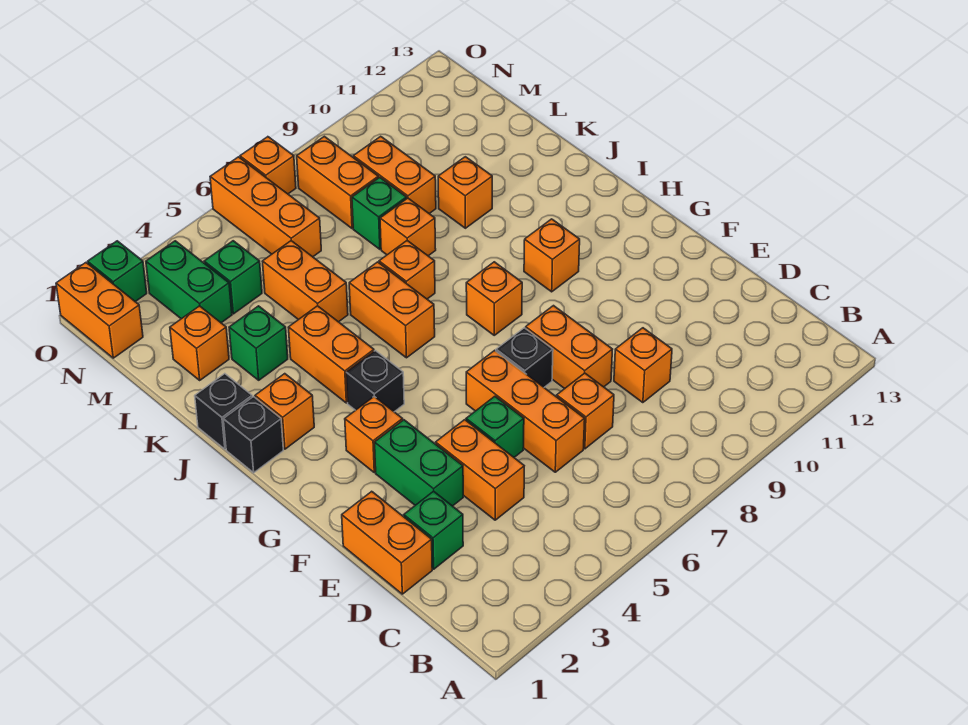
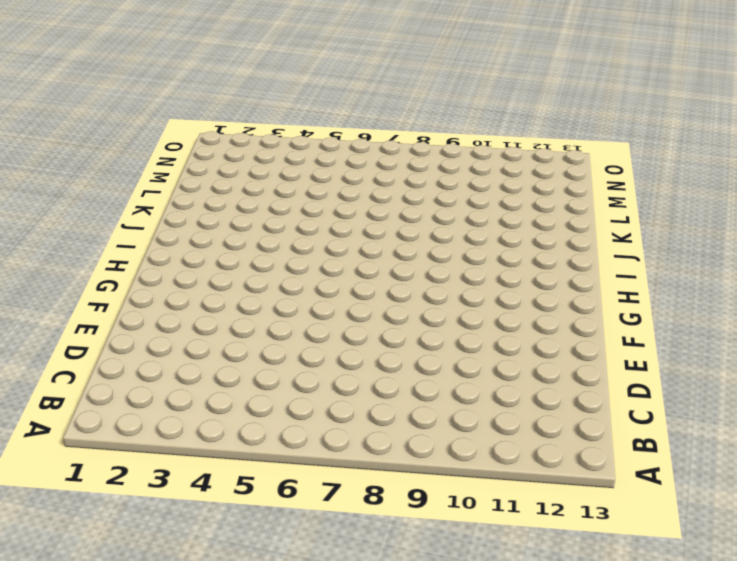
none -> orange 1x2 brick [342,491,432,594]
none -> green 1x1 brick [404,491,463,569]
none -> orange 1x2 brick [436,420,524,520]
none -> orange 1x3 brick [466,350,585,472]

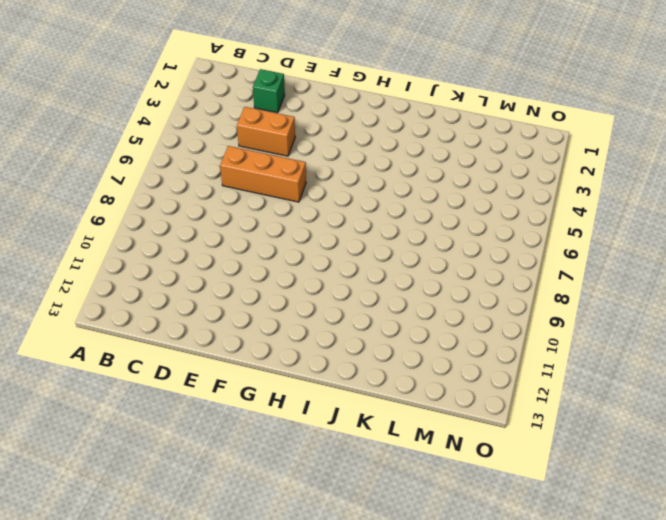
none -> orange 1x2 brick [342,491,432,594]
none -> orange 1x1 brick [557,373,614,449]
none -> orange 1x1 brick [614,328,672,403]
none -> green 1x2 brick [375,420,463,506]

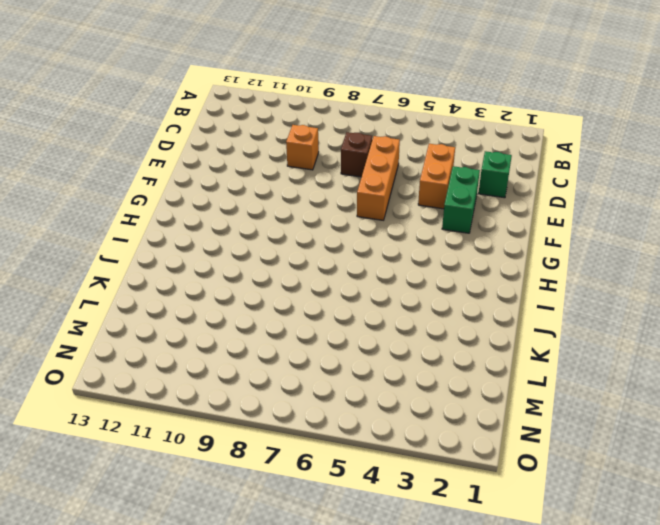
brown 1x1 brick [341,132,372,177] -> orange 1x1 brick [557,373,614,449]
none -> orange 1x2 brick [342,491,432,594]
none -> green 1x1 brick [466,396,524,457]
none -> orange 1x2 brick [526,306,613,389]
none -> black 1x1 brick [496,328,553,387]

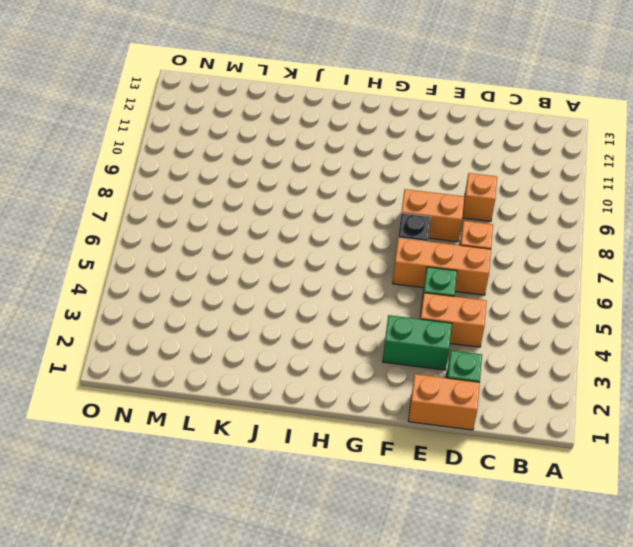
none -> orange 1x1 brick [345,397,403,472]
none -> black 1x1 brick [346,351,404,412]
none -> orange 1x1 brick [466,262,522,335]
none -> orange 1x1 brick [524,219,580,292]

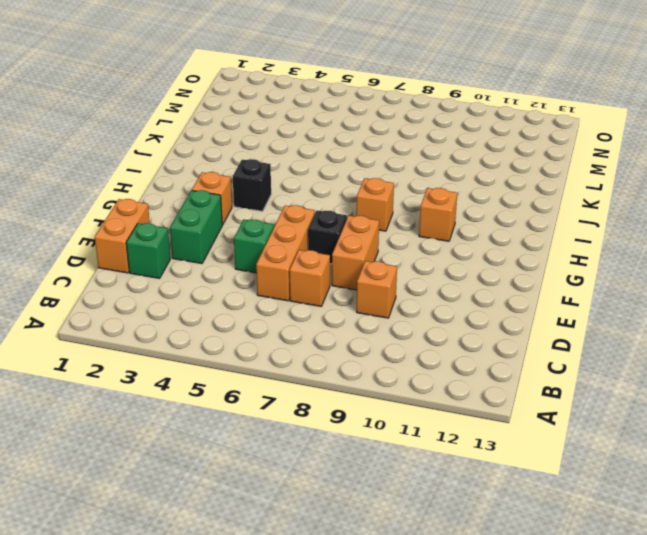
none -> orange 1x2 brick [436,420,524,520]
none -> black 1x1 brick [223,397,283,473]
none -> orange 1x1 brick [255,374,314,449]
none -> orange 1x2 brick [288,306,374,403]

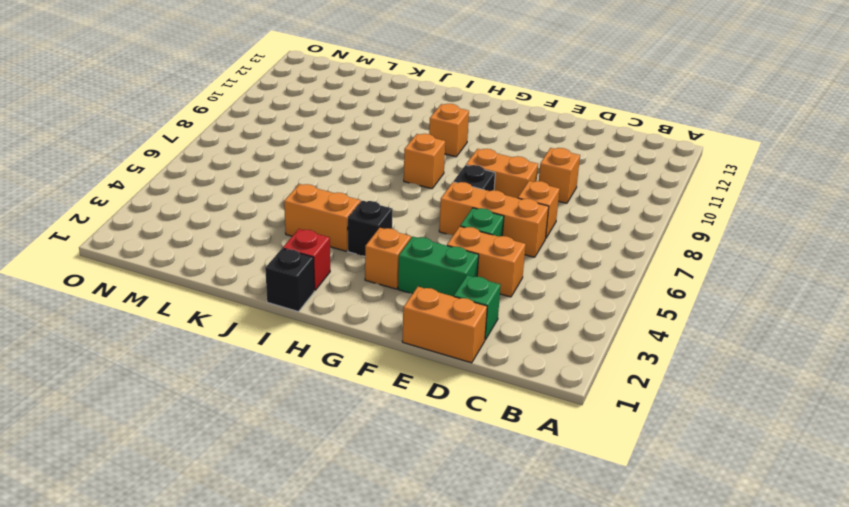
red 1x1 brick [283,229,330,291] -> orange 1x1 brick [255,374,314,449]
none -> orange 1x2 brick [349,262,435,358]
none -> black 1x1 brick [195,374,252,449]
none -> orange 1x1 brick [379,241,435,299]
none -> green 1x1 brick [229,306,288,380]

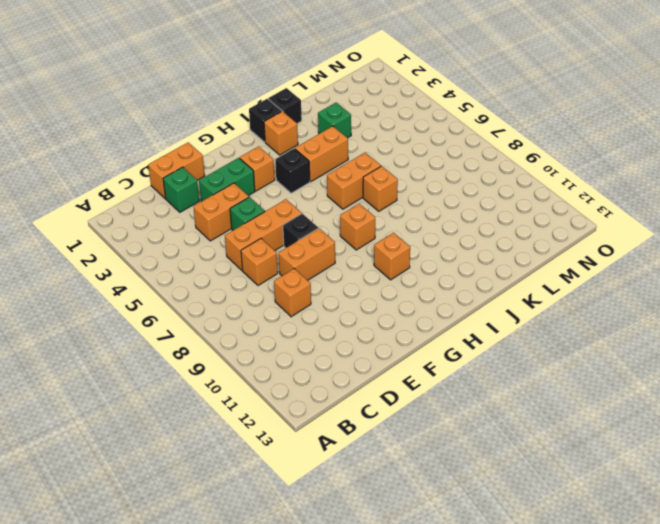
none -> orange 1x2 brick [262,241,348,322]
none -> orange 1x1 brick [380,198,436,256]
none -> orange 1x1 brick [438,157,492,228]
none -> orange 1x1 brick [170,306,229,380]

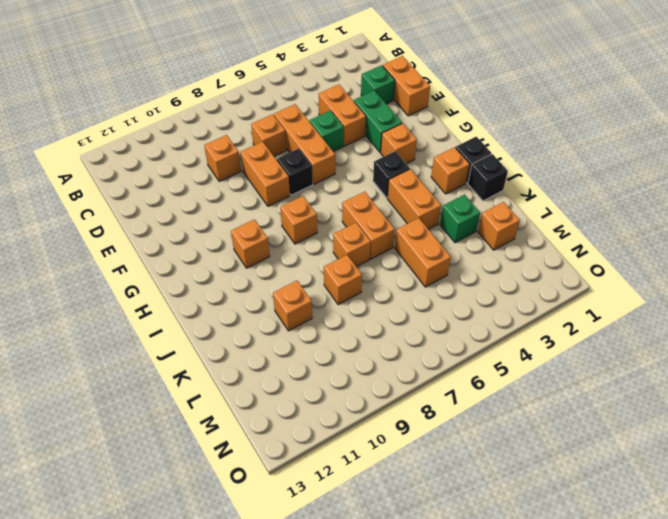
none -> green 1x1 brick [352,177,407,249]
none -> orange 1x2 brick [353,136,436,214]
none -> green 1x2 brick [146,241,232,323]
none -> green 1x1 brick [204,241,262,314]

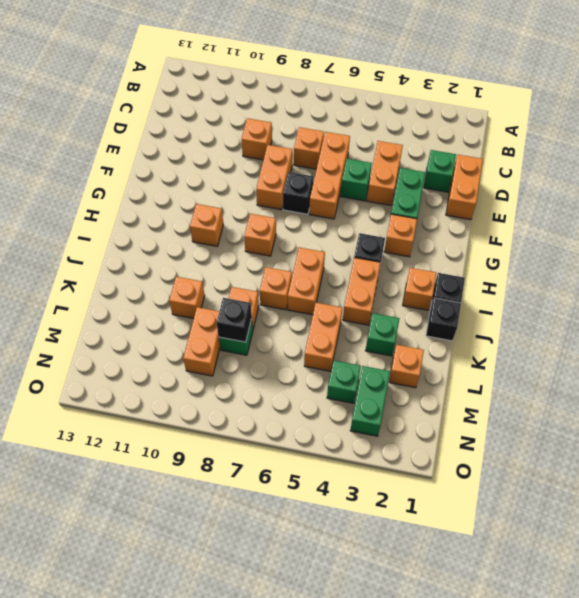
black 1x1 brick [217,298,252,342] -> none
none -> orange 1x3 brick [210,157,321,257]
none -> orange 1x2 brick [297,136,378,228]
none -> orange 1x2 brick [56,263,143,358]
none -> green 1x1 brick [88,241,147,302]

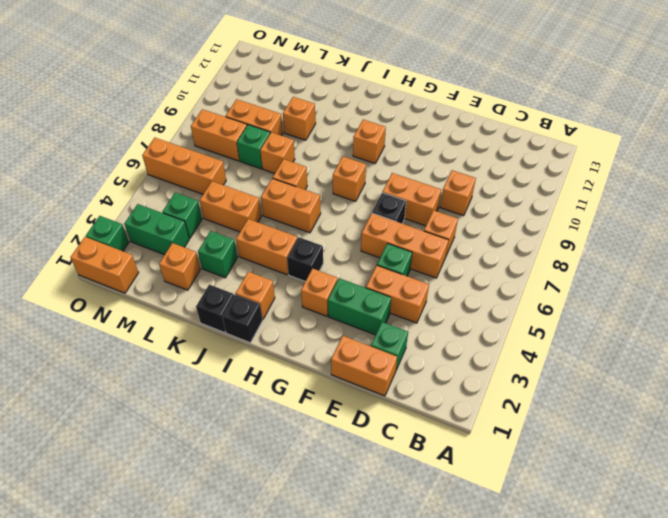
none -> orange 1x1 brick [240,137,296,194]

